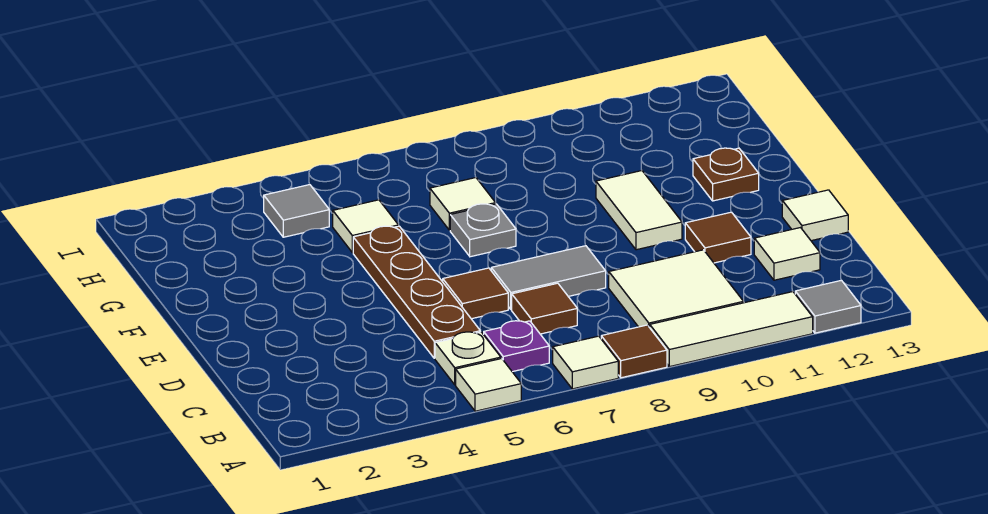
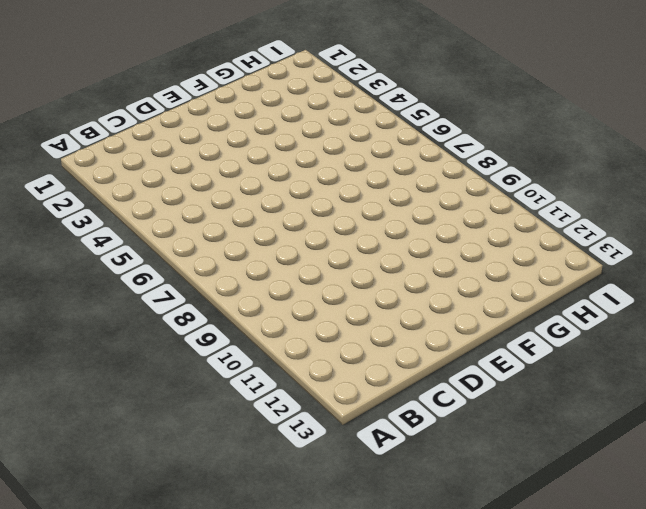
none -> white 1x1 tile [456,359,521,411]
none -> white 1x1 tile [553,336,618,389]
none -> brown 1x1 tile [601,325,667,378]

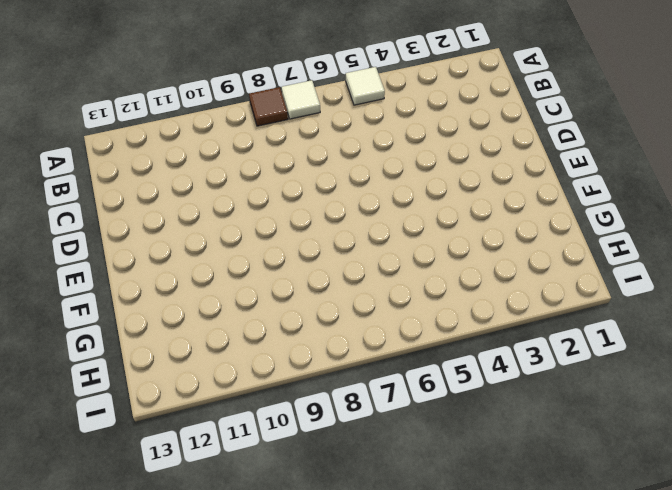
none -> white 1x3 tile [650,292,813,367]
none -> grey 1x1 tile [795,280,861,333]
none -> white 1x1 plate [435,332,501,385]

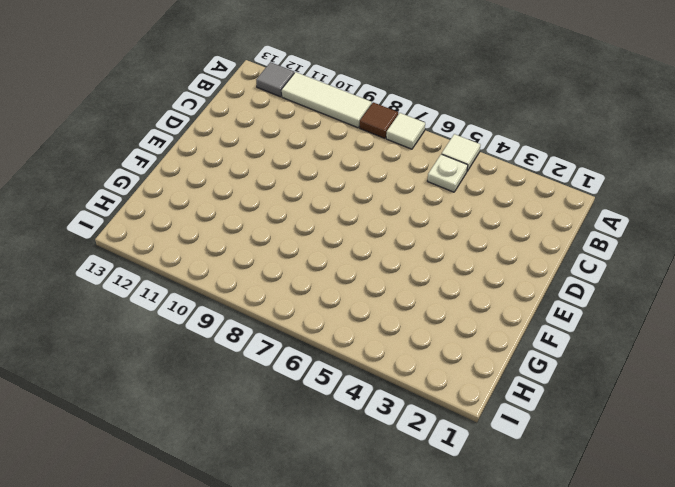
none -> purple 1x1 plate [484,321,549,372]
none -> white 2x2 tile [609,250,744,328]
none -> brown 1x4 plate [353,226,480,358]

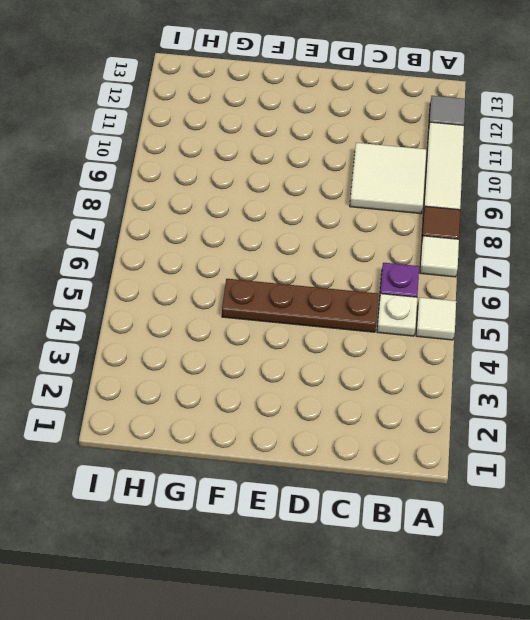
none -> brown 1x1 tile [512,283,577,334]
none -> white 1x1 tile [754,228,820,280]
none -> brown 1x1 tile [443,268,508,319]

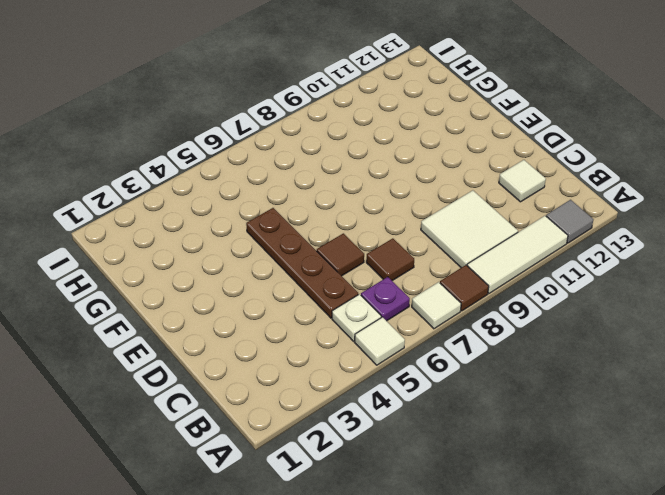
none -> grey 1x2 tile [491,246,606,310]
none -> brown 1x1 tile [685,212,751,263]
none -> white 1x1 tile [782,190,848,241]

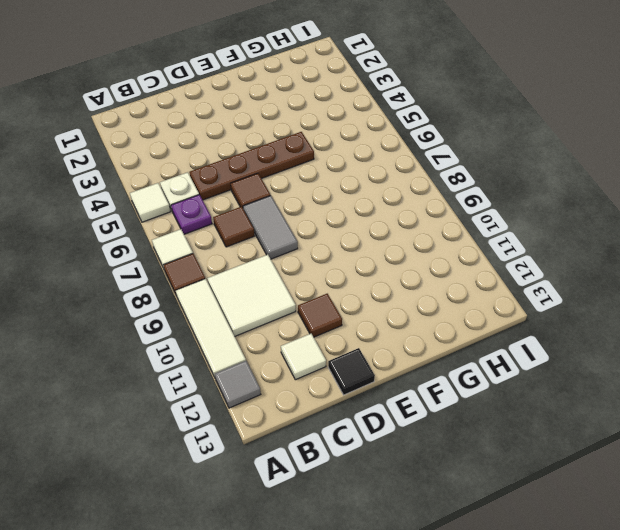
black 1x1 tile [328,348,375,395] -> white 1x1 tile [782,190,848,241]
none -> white 1x2 tile [596,171,682,250]
none -> grey 1x1 plate [450,204,516,257]
none -> brown 1x1 plate [693,148,759,201]

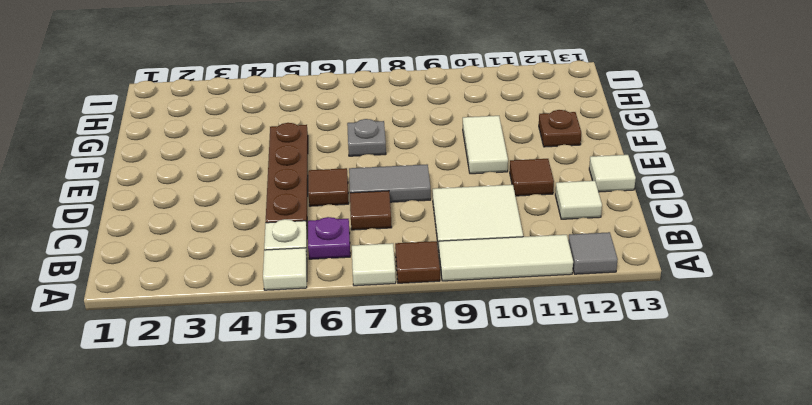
none -> white 1x1 tile [333,200,398,253]
none -> white 1x1 tile [430,178,496,230]
none -> grey 1x1 tile [264,185,329,237]

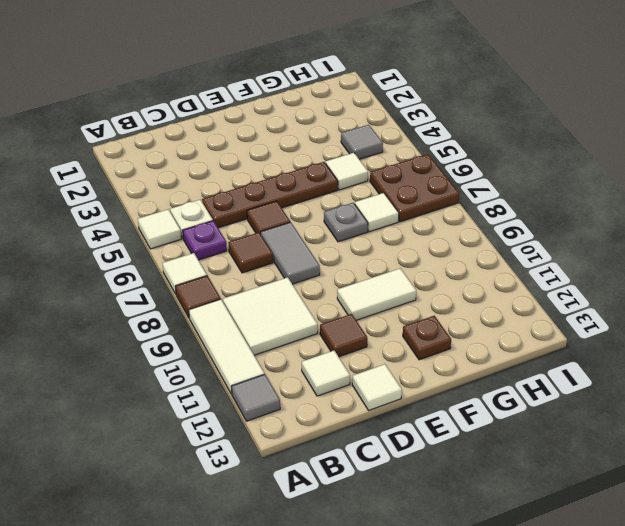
brown 2x2 plate [370,154,459,222] -> none

